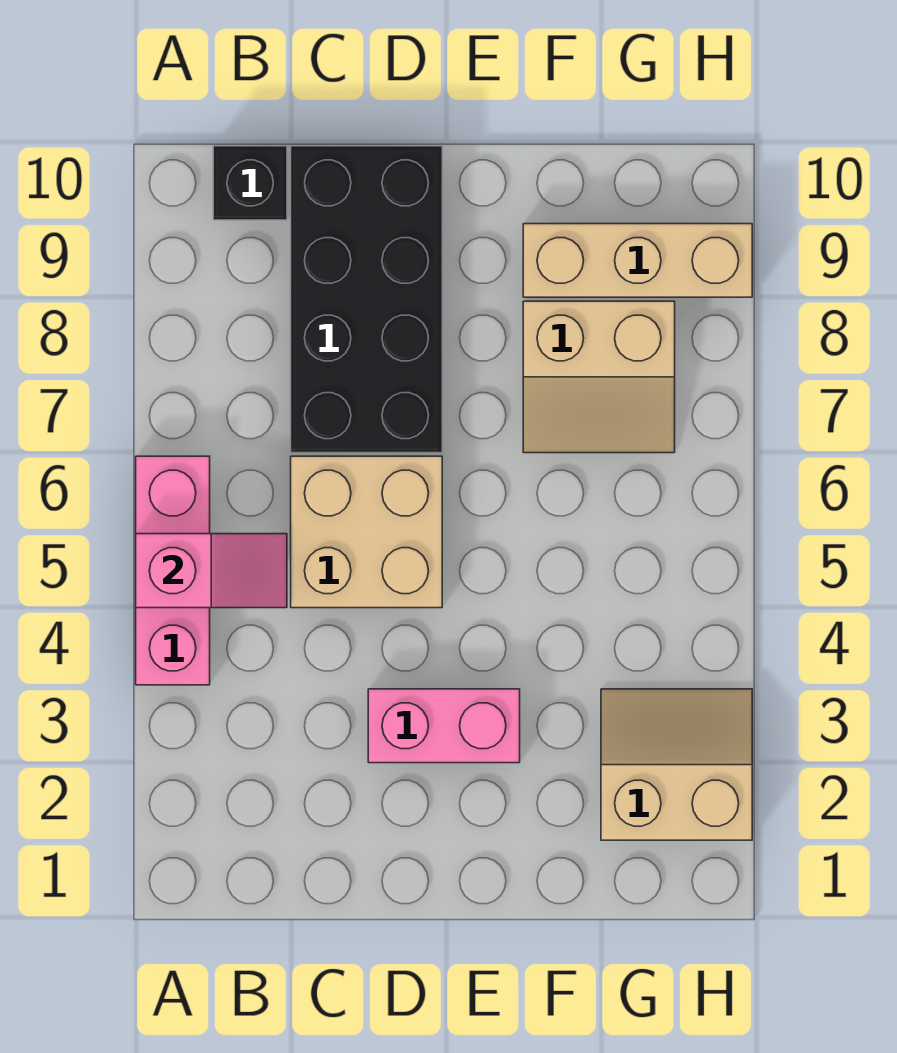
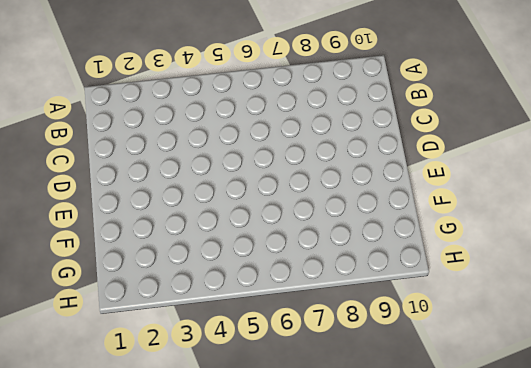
none -> pink 1x3 brick [136,456,210,685]
none -> black 1x1 brick [213,146,287,220]

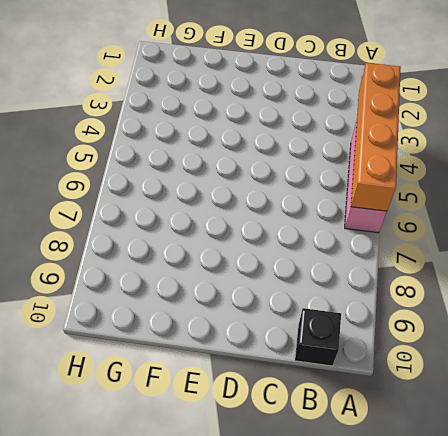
orange 1x4 brick [351,63,401,211] -> pink 1x2 slope [136,534,287,608]
none -> tan 2x2 brick [291,456,442,608]
none -> black 2x4 brick [291,146,442,453]

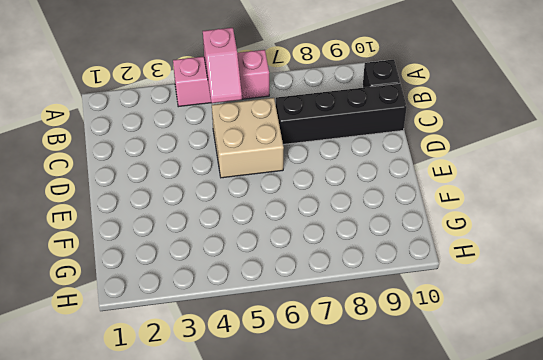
black 1x4 brick [276,83,407,144] -> black 2x4 brick [291,146,442,453]
none -> pink 1x2 brick [368,689,520,763]
none -> tan 2x2 slope [523,301,675,453]

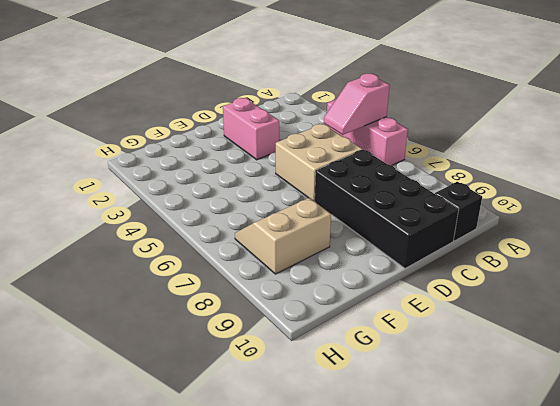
pink 1x2 brick [223,98,279,160] -> pink 1x2 brick turned to [368,689,520,763]
none -> tan 1x3 brick [523,224,752,297]
none -> tan 2x2 slope [601,689,752,840]

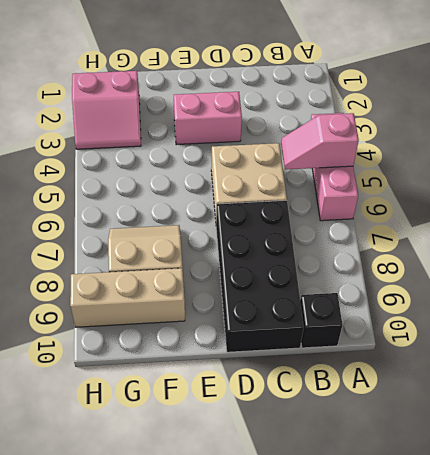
pink 2x2 slope [72,71,141,149] -> tan 2x2 slope [601,689,752,840]

